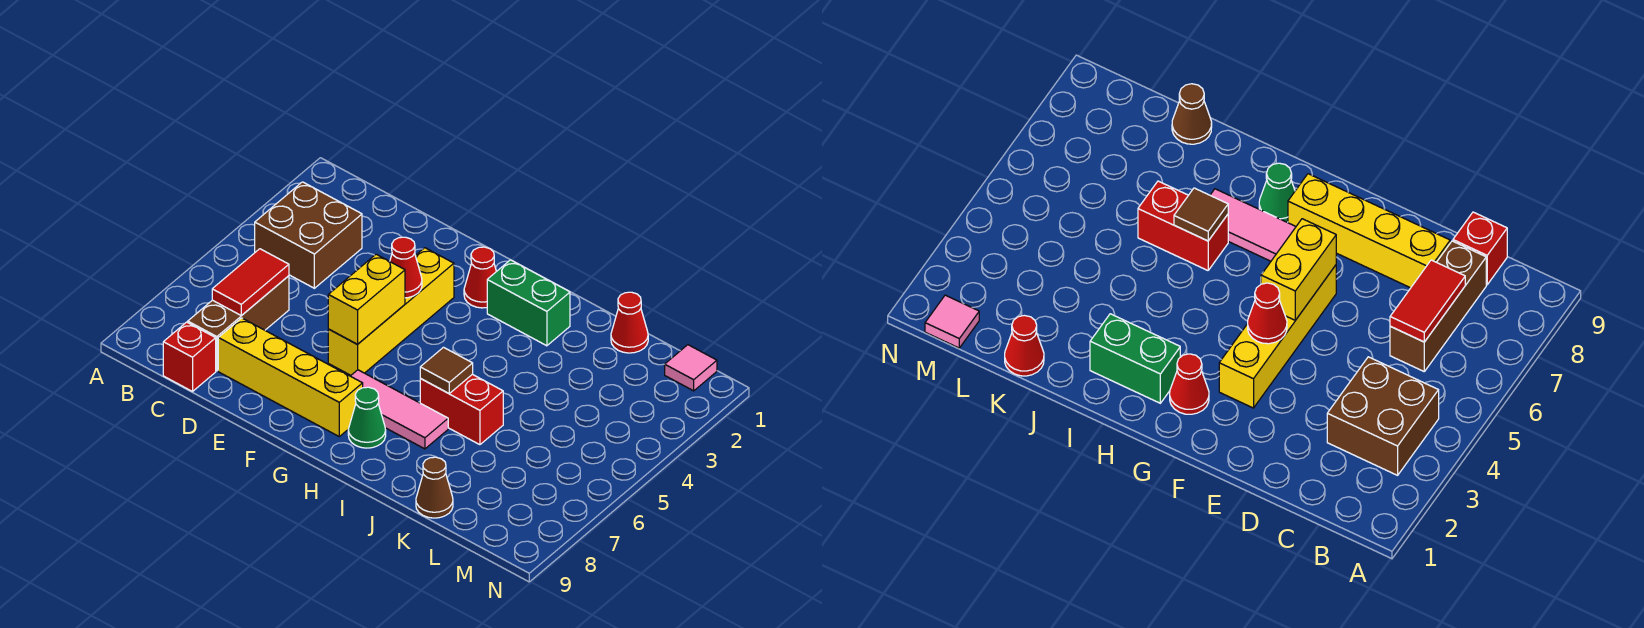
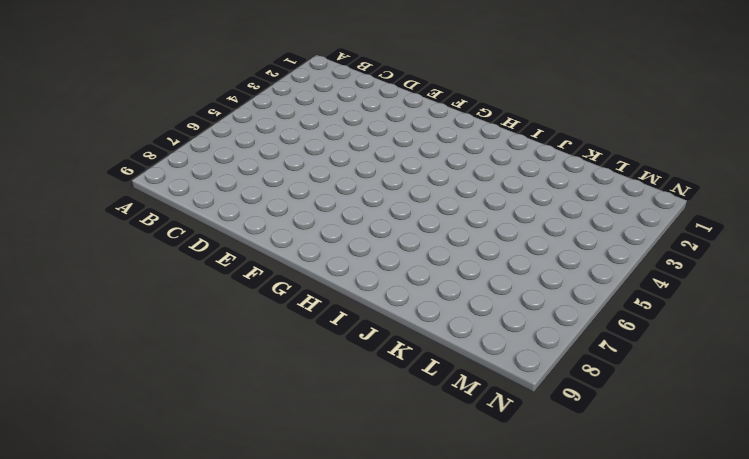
none -> brown 2x2 brick [255,182,362,288]
none -> brown 1x3 brick [188,276,289,371]
none -> red 1x1 brick [163,322,216,392]

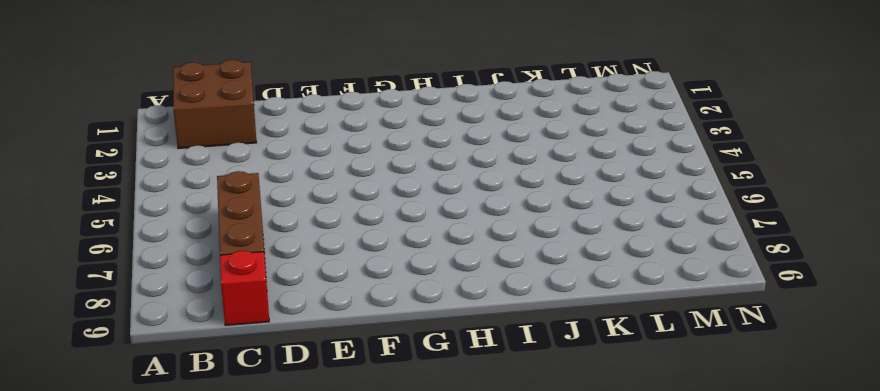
brown 2x2 brick [173,60,257,149] -> brown 2x2 brick moved to [255,182,362,288]
none -> yellow 1x4 brick [218,318,363,436]
none -> yellow 1x4 brick [328,248,454,375]
none -> red 1x1 cone [464,247,496,308]

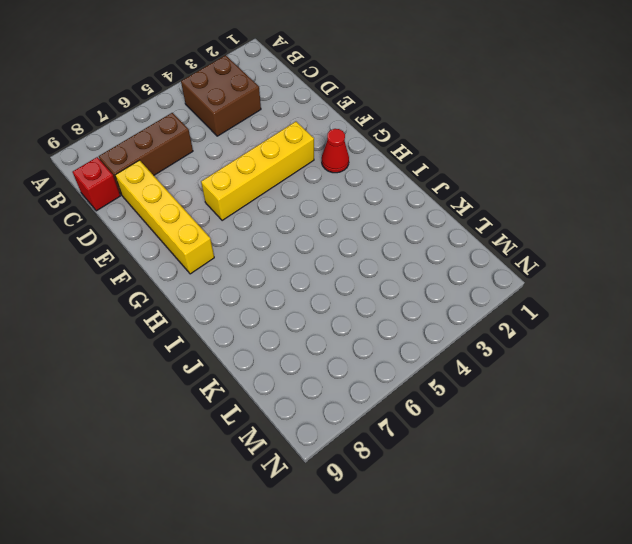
none -> pink 1x3 tile [351,370,448,449]
none -> green 1x2 brick [487,260,570,346]
none -> green 1x1 cone [348,387,386,448]

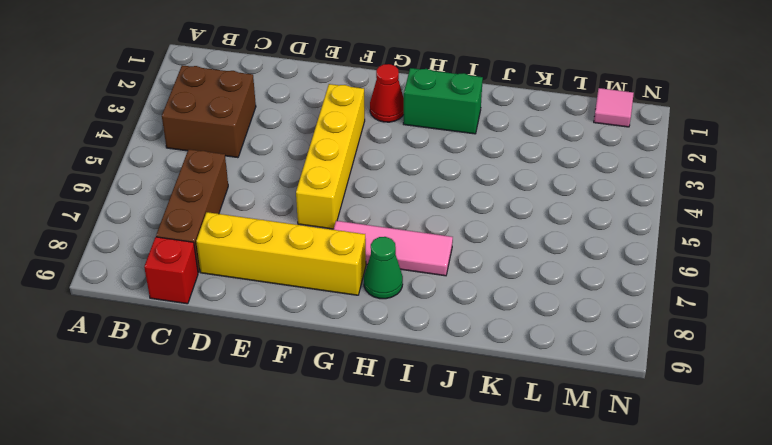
none -> red 1x2 brick [420,374,503,445]
none -> red 1x1 cone [611,292,648,353]
none -> brown 1x1 cone [416,457,453,518]

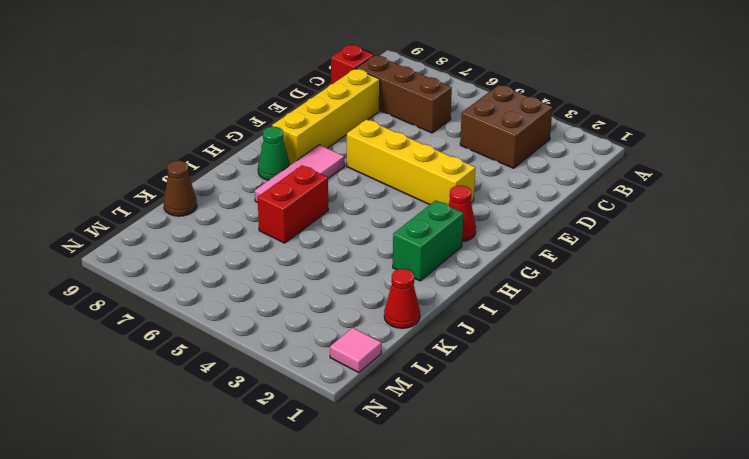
none -> red 1x2 tile [212,249,289,316]
none -> red 1x1 cone [390,237,422,298]
none -> yellow 1x2 brick [328,254,405,344]

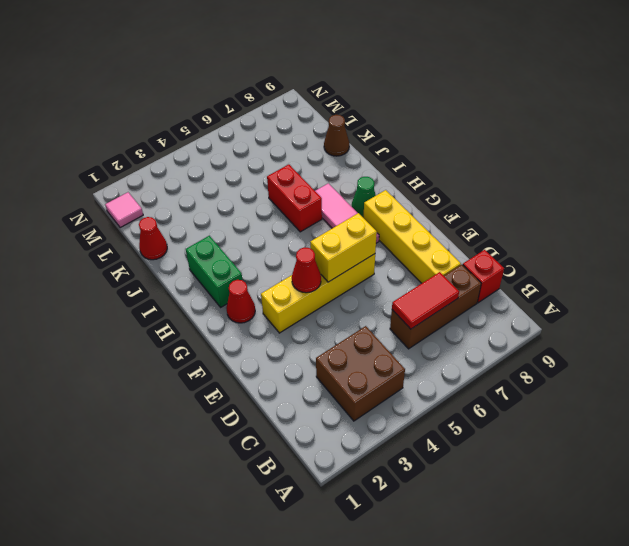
none -> brown 1x1 tile [420,347,473,393]

